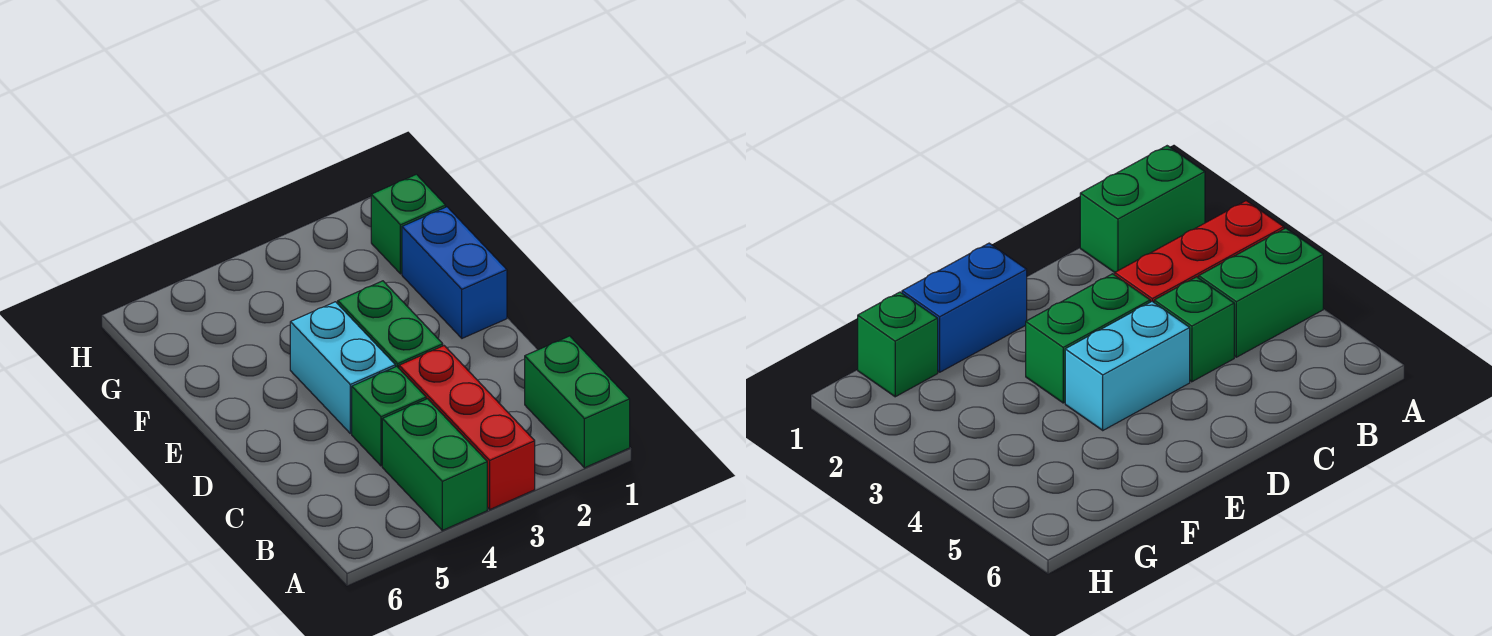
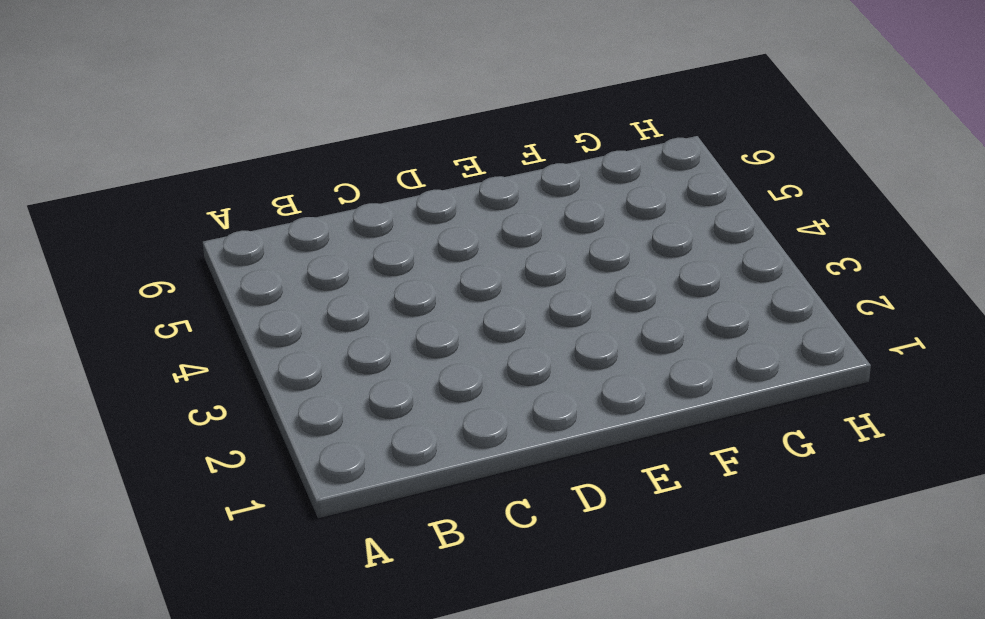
none -> green 1x2 brick [525,336,630,468]
none -> red 1x3 brick [399,346,535,509]

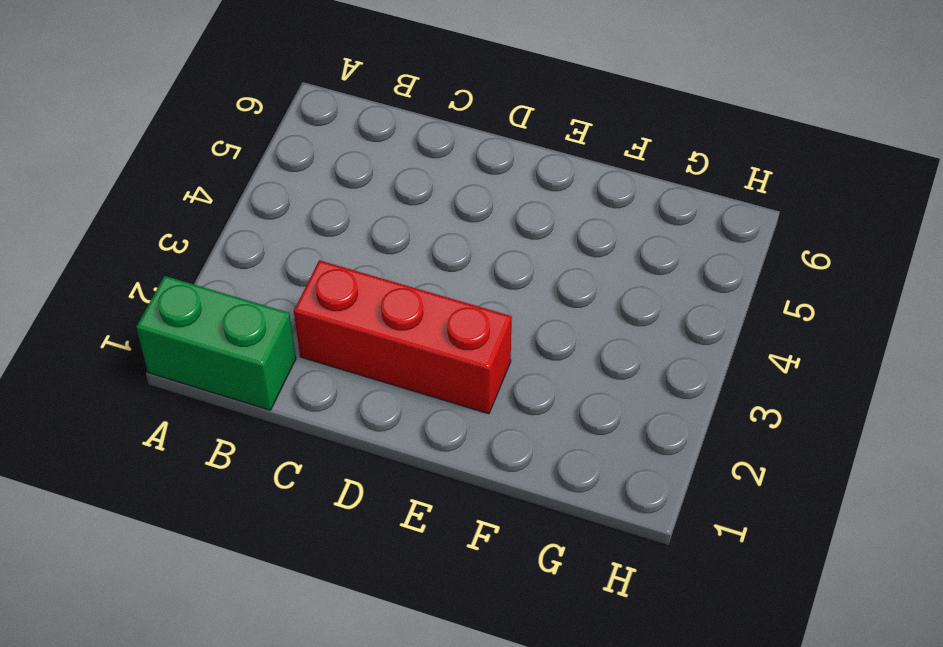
red 1x3 brick [294,260,512,414] -> red 1x3 brick moved to [399,346,535,509]
none -> green 1x2 brick [382,399,487,530]
none -> green 1x1 brick [352,366,426,466]

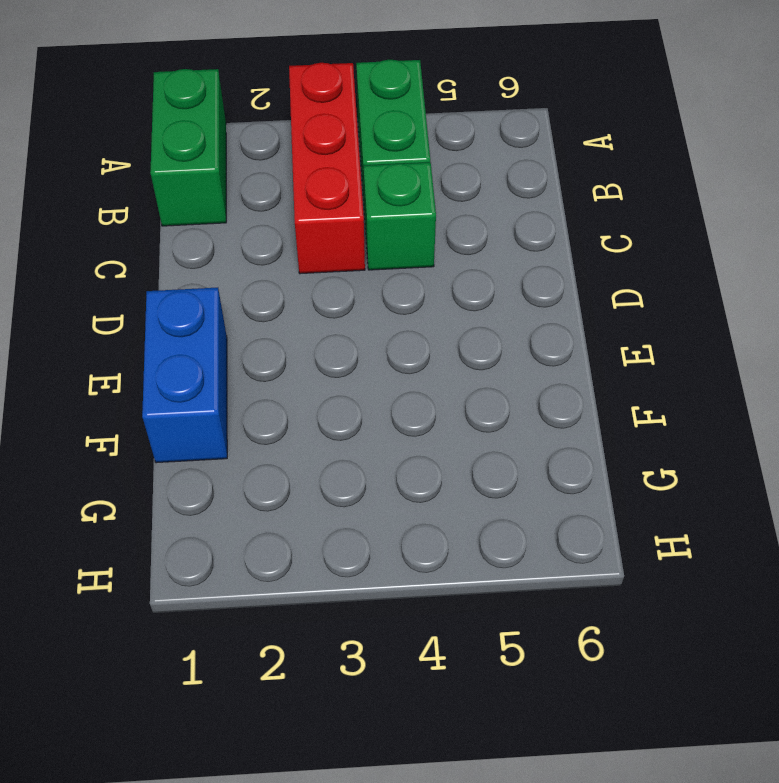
none -> green 1x2 brick [338,281,443,368]
none -> cyan 1x2 brick [290,302,395,433]

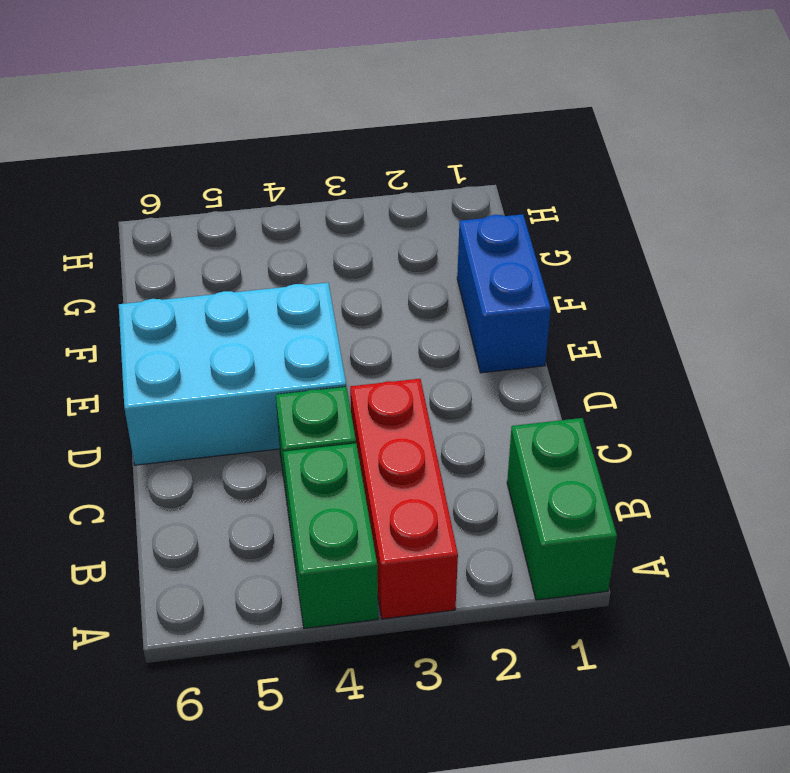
cyan 2x3 brick [119,283,346,465] -> cyan 1x2 brick [290,302,395,433]
none -> green 1x2 brick [338,281,443,368]
none -> green 1x1 brick [371,174,446,274]

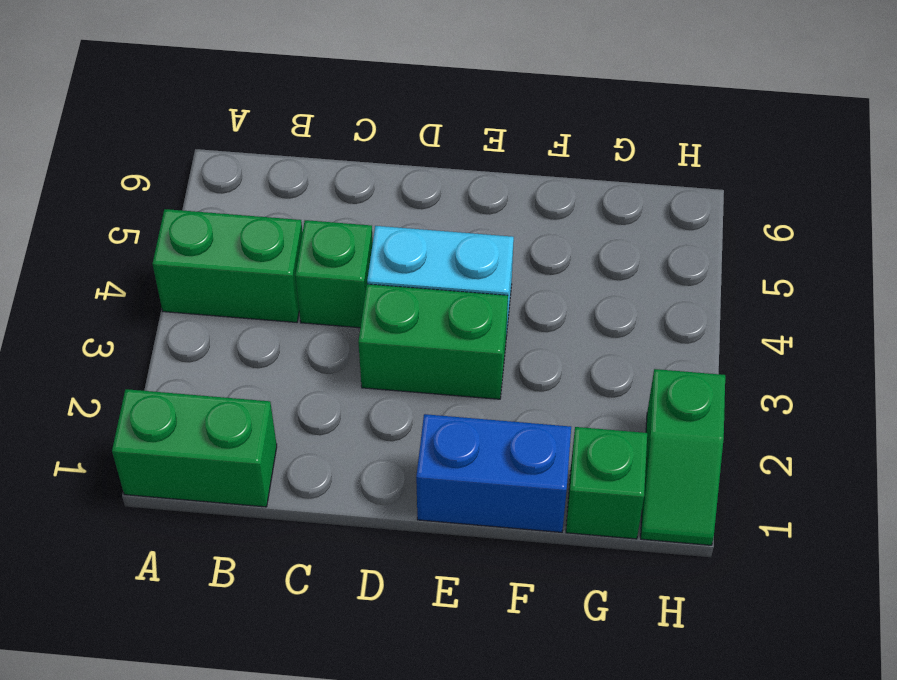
green 1x2 slope [641,369,725,545] -> none
none -> red 1x3 brick [399,346,535,509]

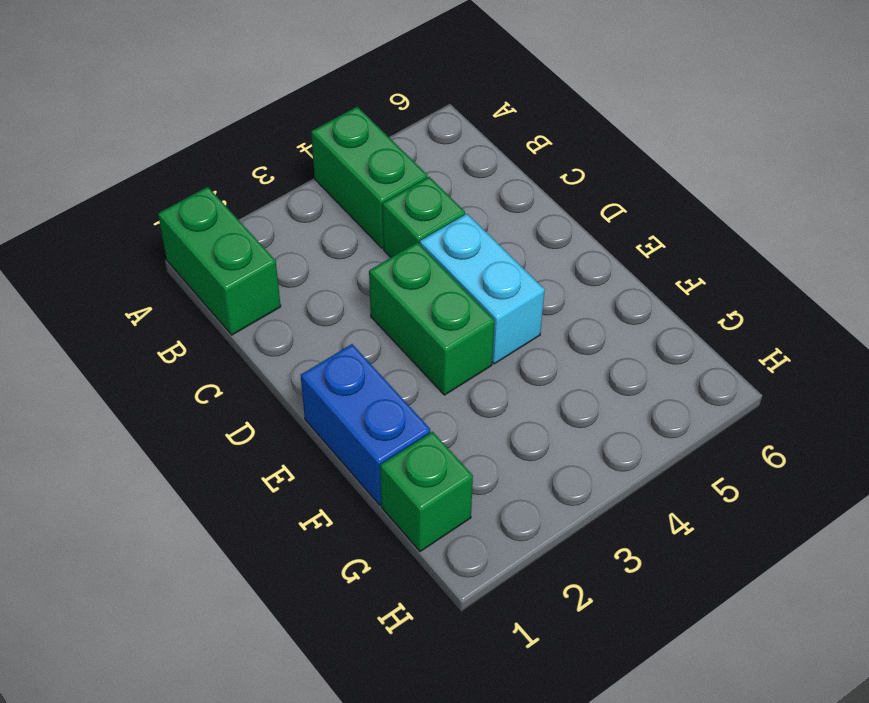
none -> red 1x3 brick [399,346,535,509]

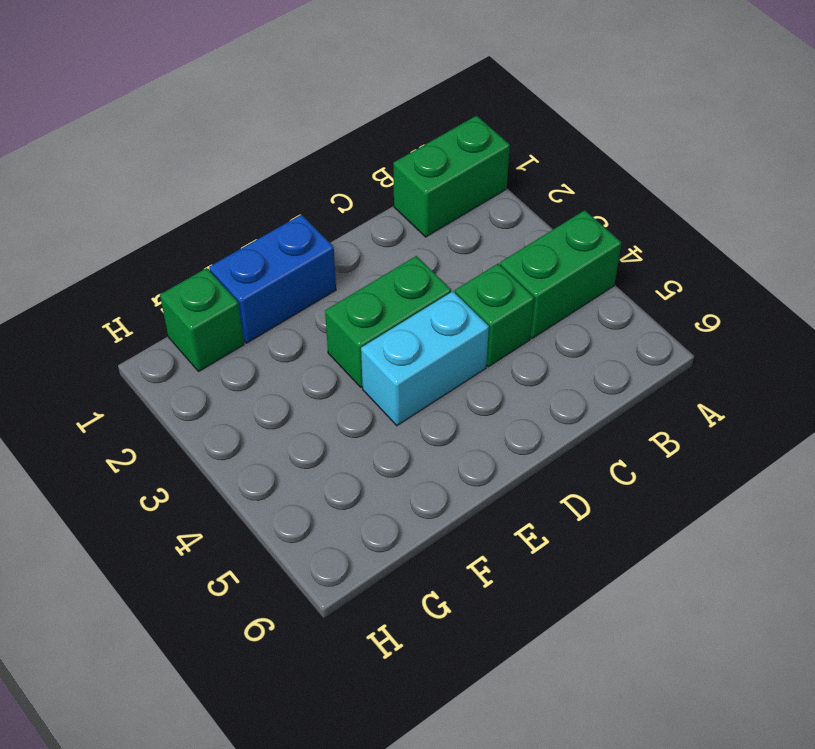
none -> red 1x3 brick [399,346,535,509]

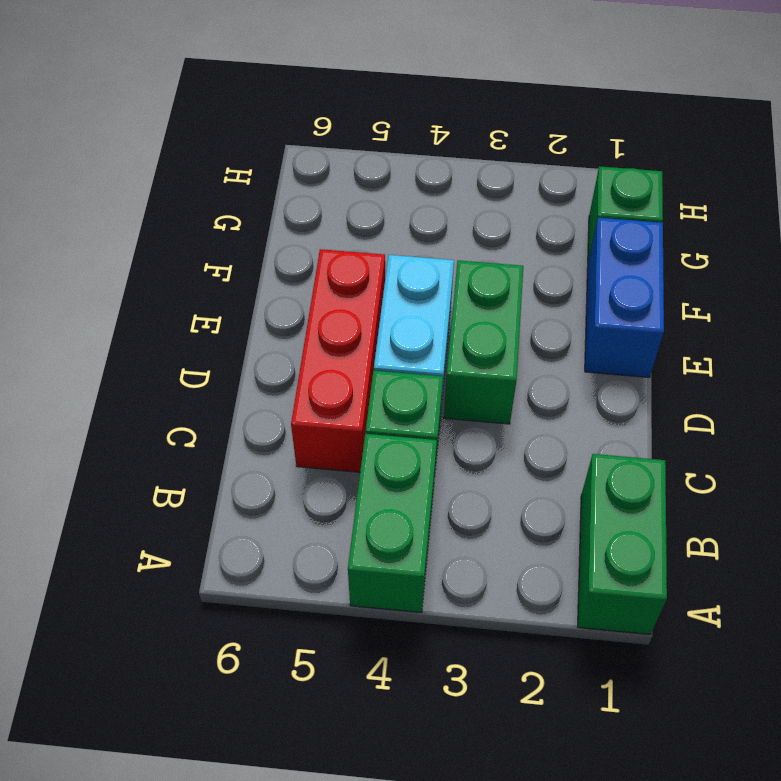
red 1x3 brick [291,249,385,472] -> red 1x3 brick moved to [399,346,535,509]

